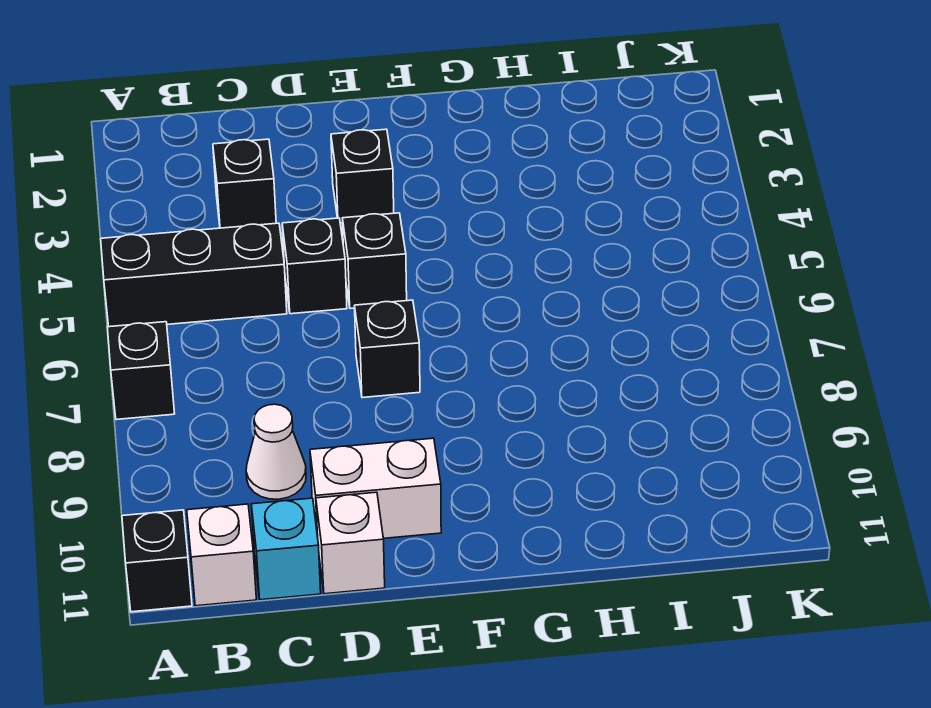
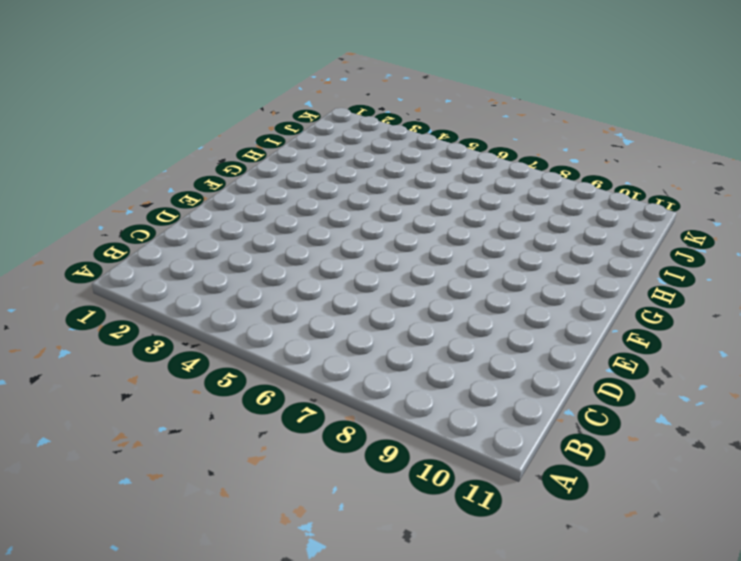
none -> black 1x3 brick [101,223,287,327]
none -> black 1x1 brick [107,322,175,420]
none -> black 1x1 brick [122,510,192,612]

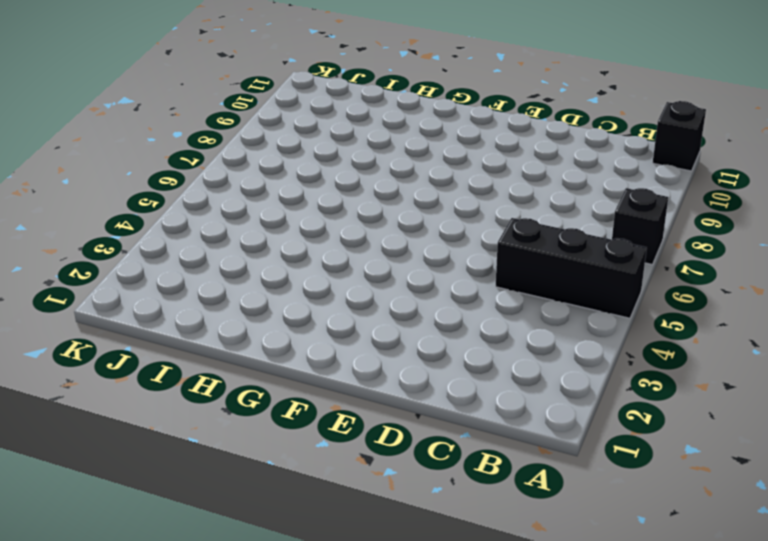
none -> white 1x1 brick [187,504,256,606]
none -> black 1x1 brick [213,139,276,228]
none -> white 1x1 cone [246,404,306,499]

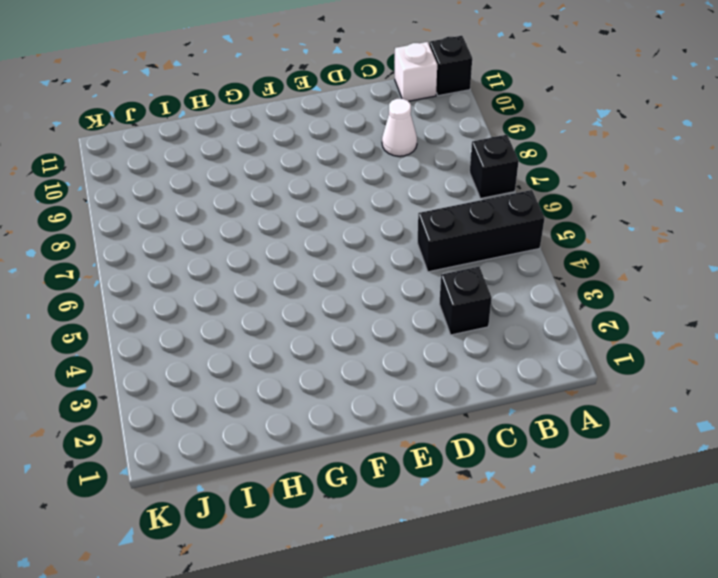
none -> cyan 1x1 brick [251,498,321,600]
none -> black 1x1 brick [282,218,347,314]
none -> white 1x2 brick [310,438,441,538]

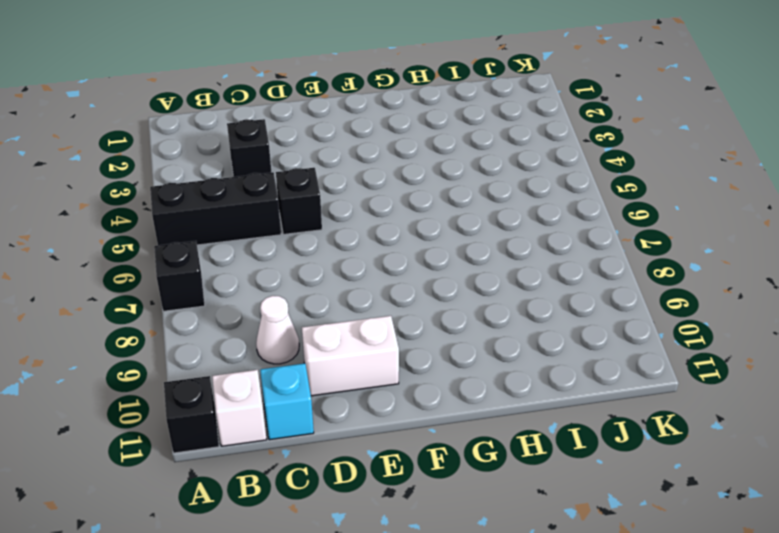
none -> white 1x1 brick [316,492,385,594]
none -> black 1x1 brick [331,129,394,223]
none -> black 1x1 brick [342,213,407,308]

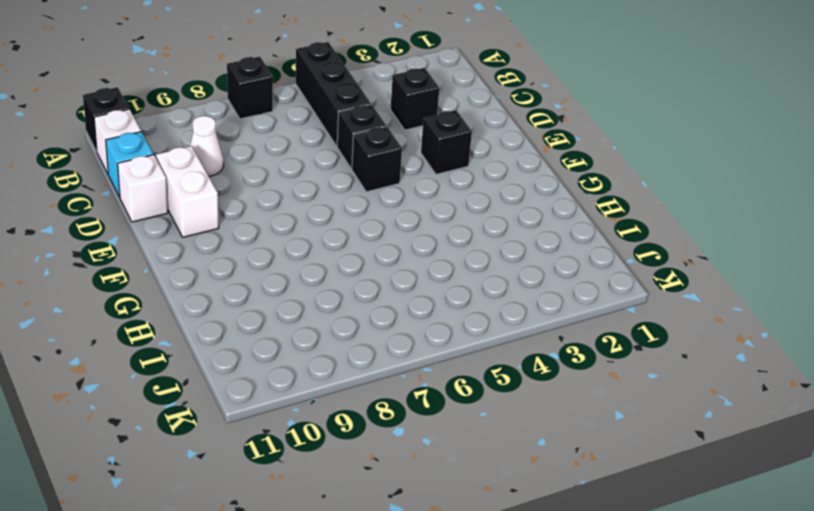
none -> black 1x1 brick [355,300,420,398]

